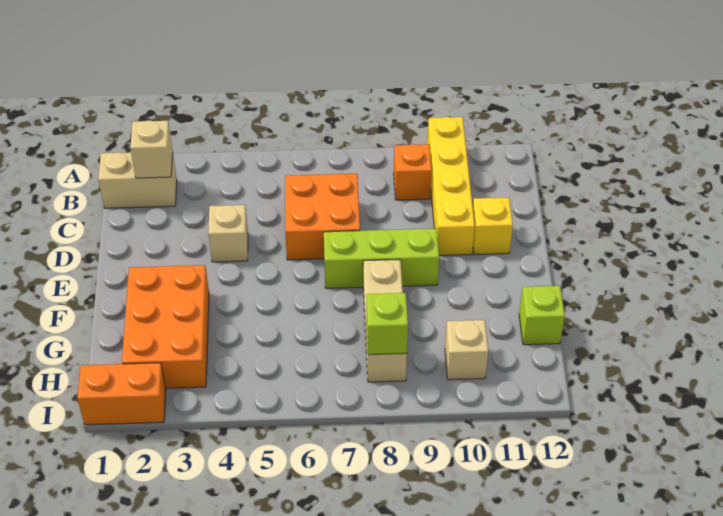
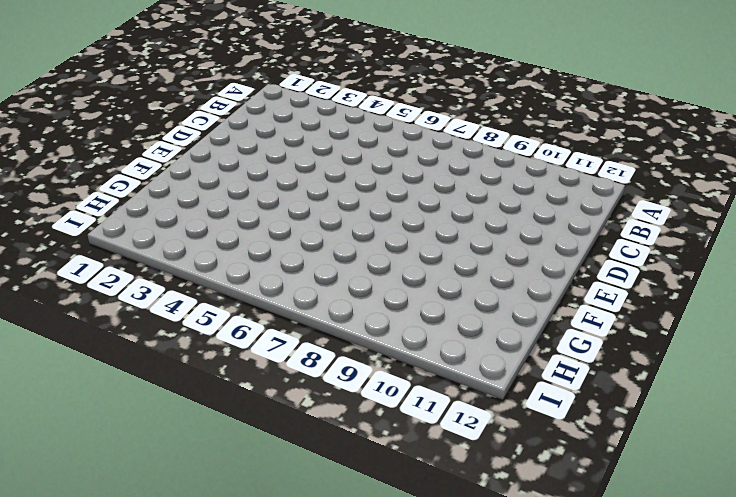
none -> yellow 1x4 brick [427,117,475,255]
none -> tan 1x2 brick [98,152,177,208]
none -> orange 1x1 brick [394,144,432,200]

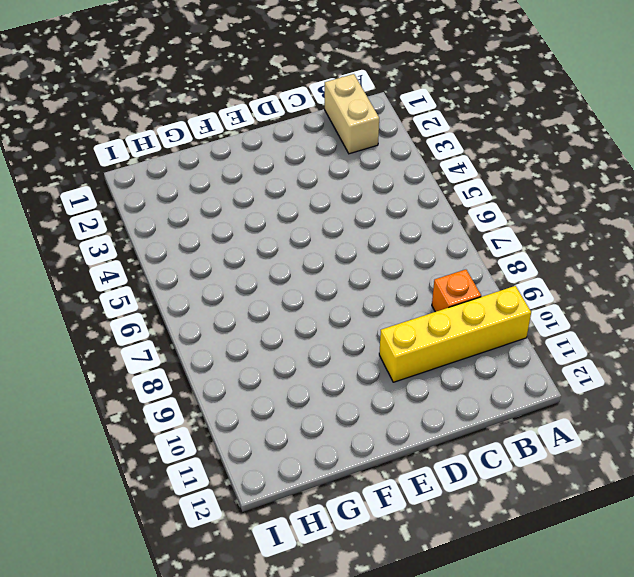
none -> orange 2x2 brick [285,174,360,260]
none -> tan 1x1 brick [208,205,248,262]
none -> yellow 1x1 brick [473,197,513,254]

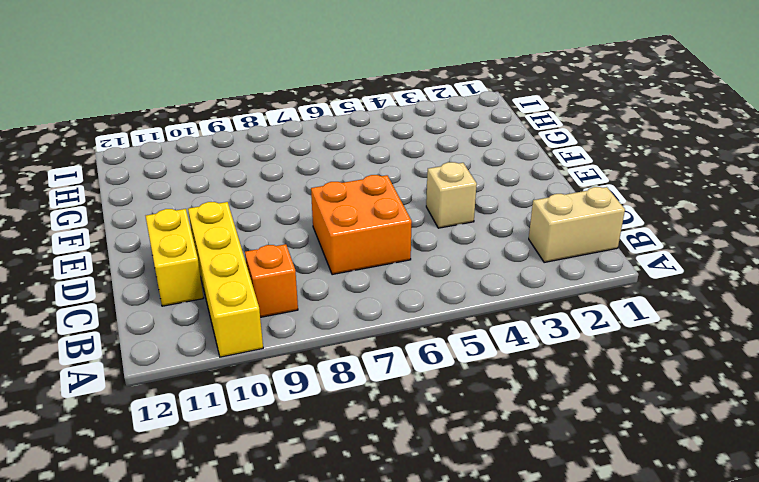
yellow 1x2 brick [146,209,203,306] -> yellow 1x1 brick [473,197,513,254]
none -> lime 1x3 brick [324,229,439,288]
none -> orange 2x3 brick [122,265,209,388]
none -> tan 1x3 brick [363,260,407,382]

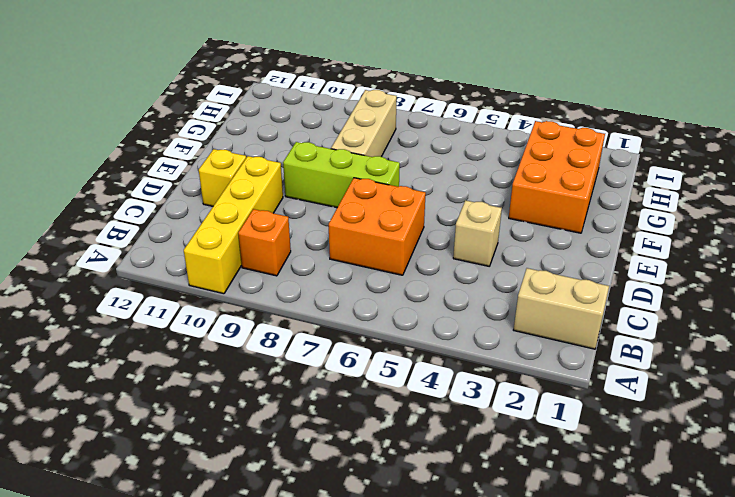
none -> lime 1x1 brick [519,286,565,345]
none -> tan 1x1 brick [445,320,488,380]
none -> orange 1x2 brick [77,363,166,425]

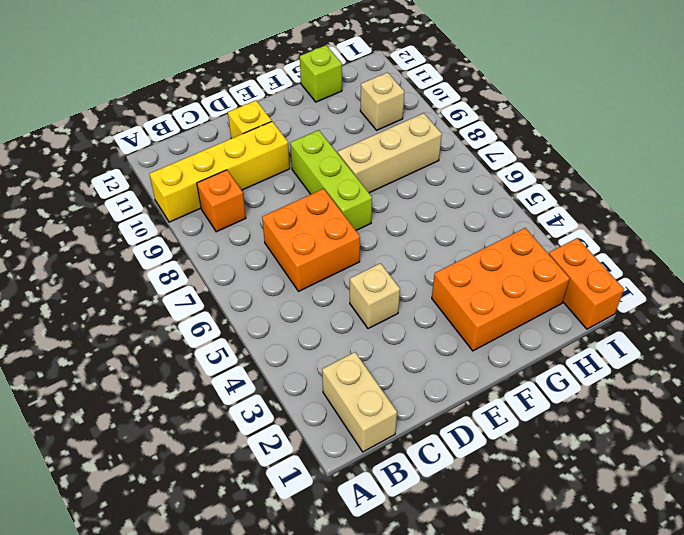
none -> tan 1x1 brick [130,120,173,178]
none -> lime 1x1 brick [367,293,408,355]

